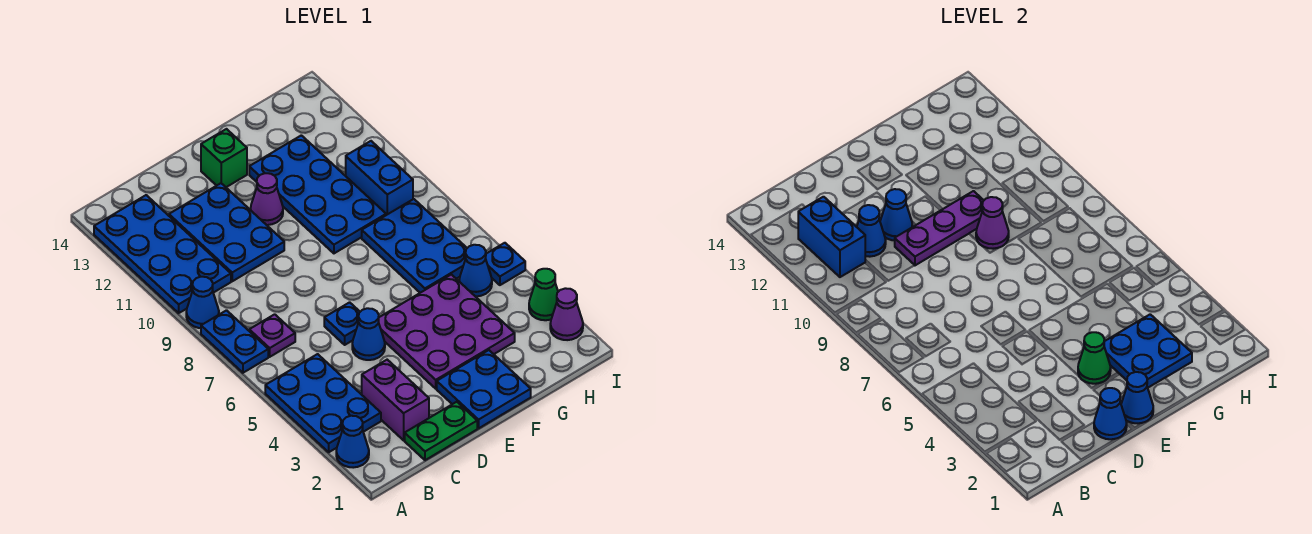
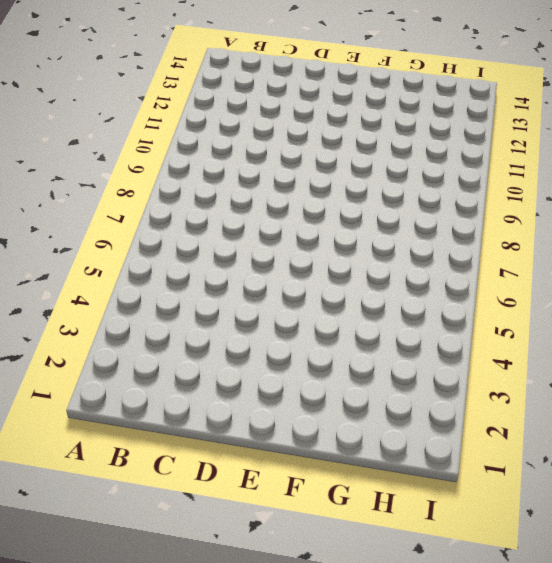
none -> blue 1x1 cone [336,416,369,468]
none -> blue 2x3 plate [265,354,381,452]
none -> blue 1x2 plate [201,310,268,373]
none -> blue 1x1 cone [186,277,219,328]

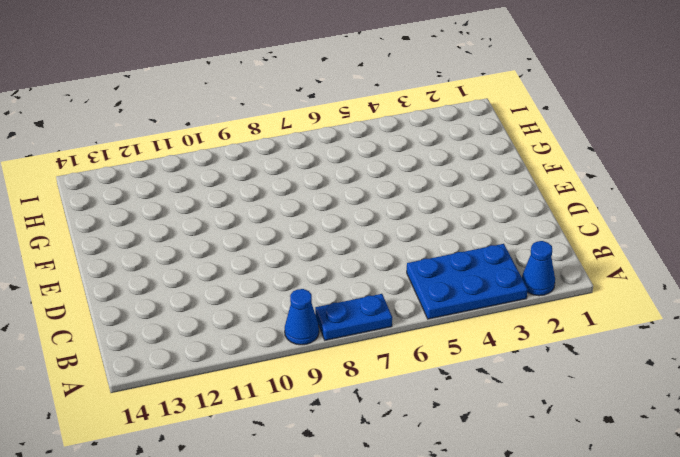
none -> blue 2x4 plate [94,195,231,313]
none -> purple 1x1 plate [249,314,295,357]
none -> green 1x2 plate [405,402,477,460]
none -> purple 1x2 brick [362,360,429,440]

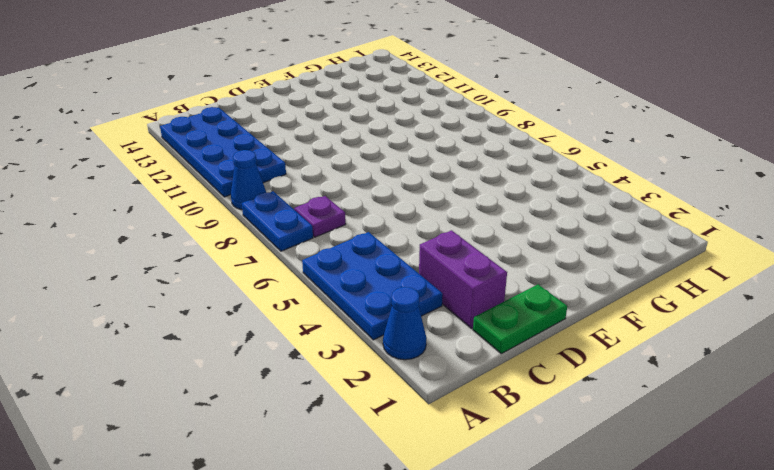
none -> blue 2x3 plate [169,183,284,281]
none -> blue 1x1 cone [352,308,385,360]
none -> blue 1x1 plate [324,302,360,345]
none -> blue 2x2 plate [437,350,531,428]

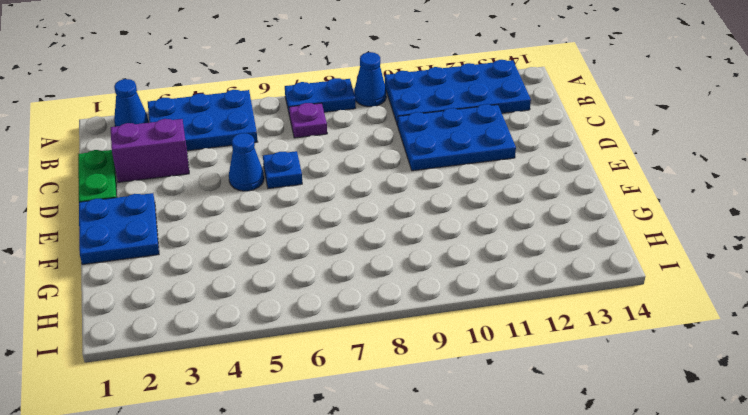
none -> purple 3x3 plate [378,275,515,389]
none -> purple 1x1 cone [251,173,283,225]
none -> green 1x1 brick [201,129,247,187]
none -> blue 2x4 plate [249,135,386,253]

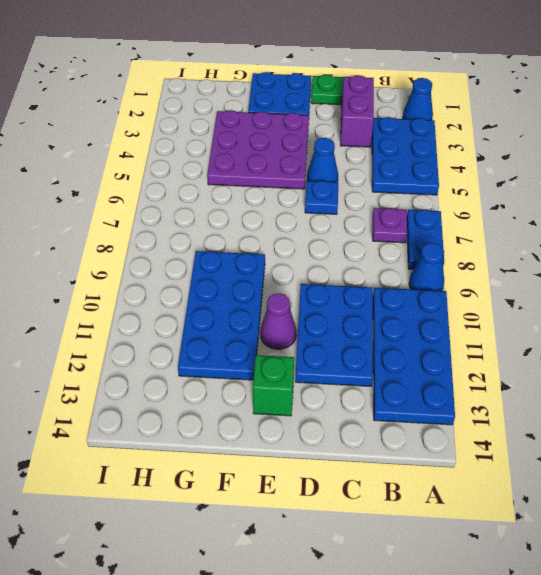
none -> blue 2x3 plate [362,199,467,293]
none -> blue 1x1 cone [459,245,492,296]
none -> blue 1x2 brick [346,141,413,215]
none -> purple 1x1 cone [550,288,583,340]

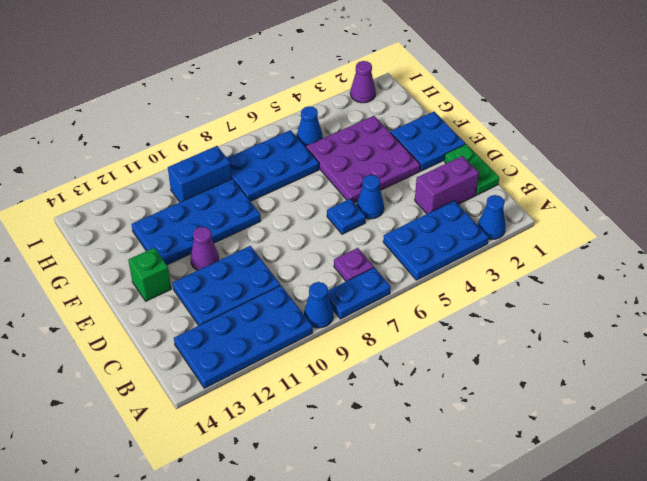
none -> green 1x1 cone [529,269,558,320]
none -> blue 1x1 plate [486,243,525,285]
none -> blue 1x2 brick [798,197,865,277]
none -> blue 1x1 cone [857,205,886,257]

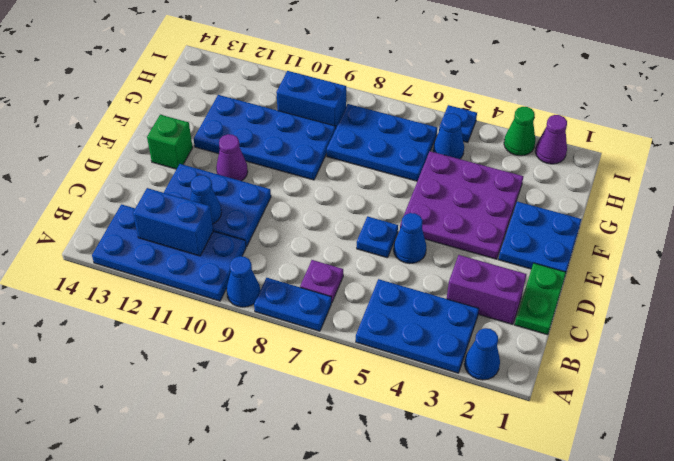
none -> blue 1x1 cone [1094,388,1127,439]
none -> purple 1x3 plate [895,191,984,265]
none -> blue 1x1 cone [880,189,912,240]
none -> blue 1x1 cone [1121,372,1153,423]

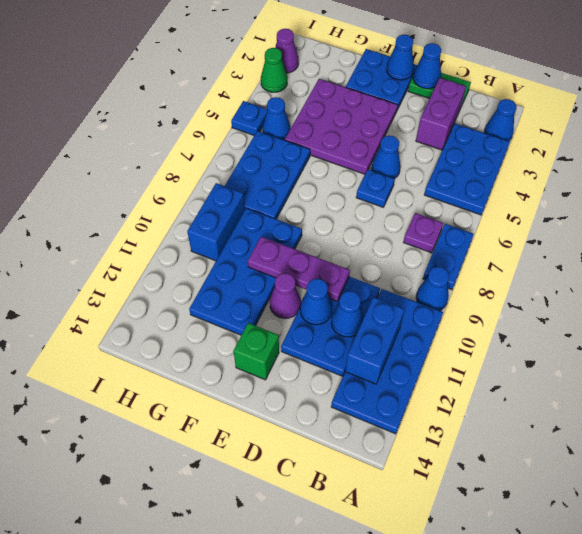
none -> green 1x1 cone [1078,332,1111,384]
none -> blue 2x2 plate [1104,314,1192,388]
none -> purple 1x1 cone [976,197,1009,249]

